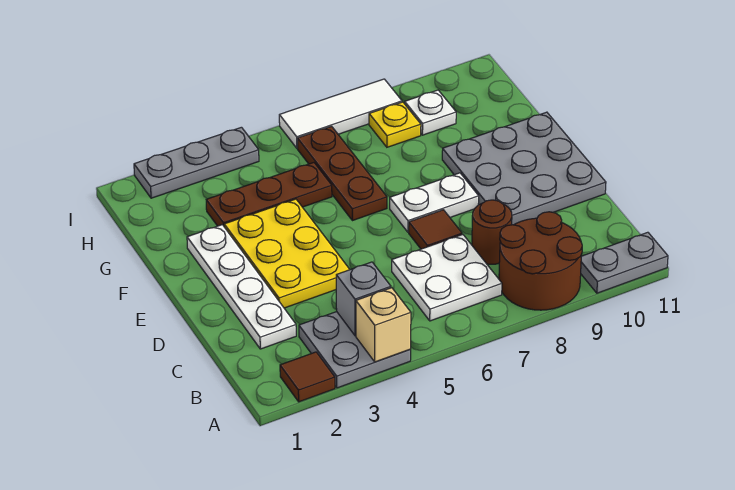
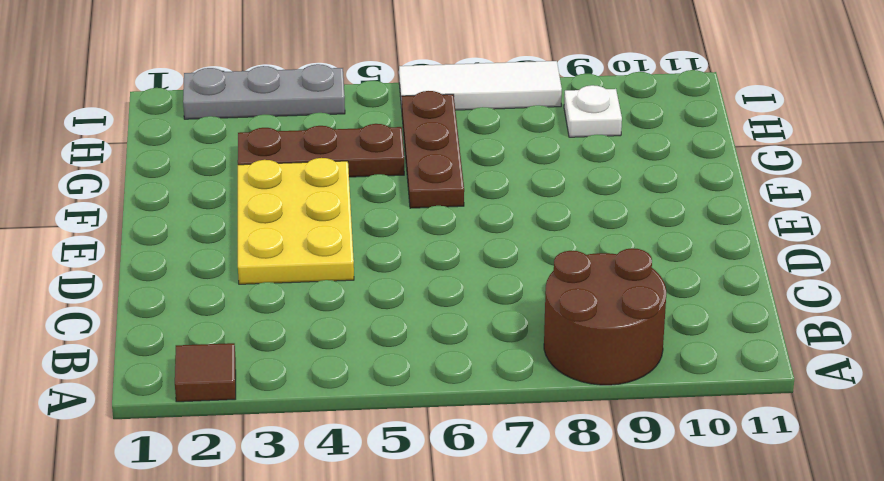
none -> grey 2x2 plate [299,312,411,388]
none -> grey 1x2 plate [581,232,668,293]
none -> white 2x2 plate [392,235,502,321]

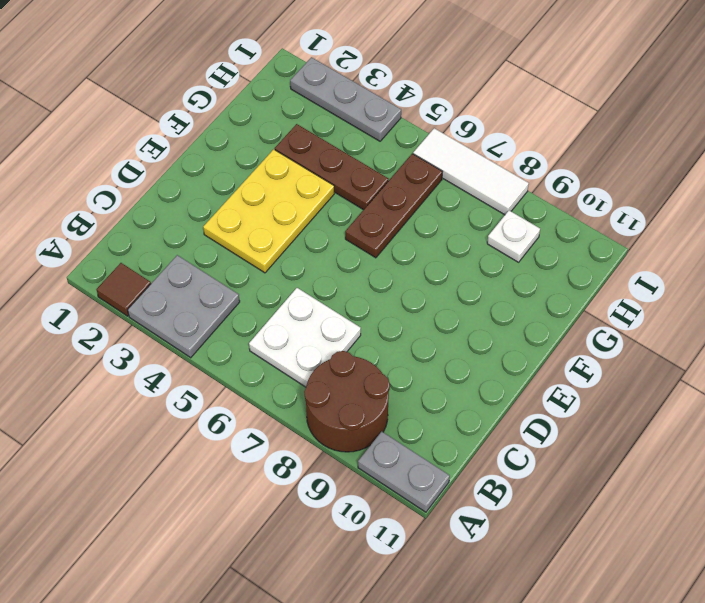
none -> white 1x4 plate [187,225,296,349]
none -> brown 1x1 round brick [472,200,512,264]
none -> brown 1x1 tile [409,210,462,249]

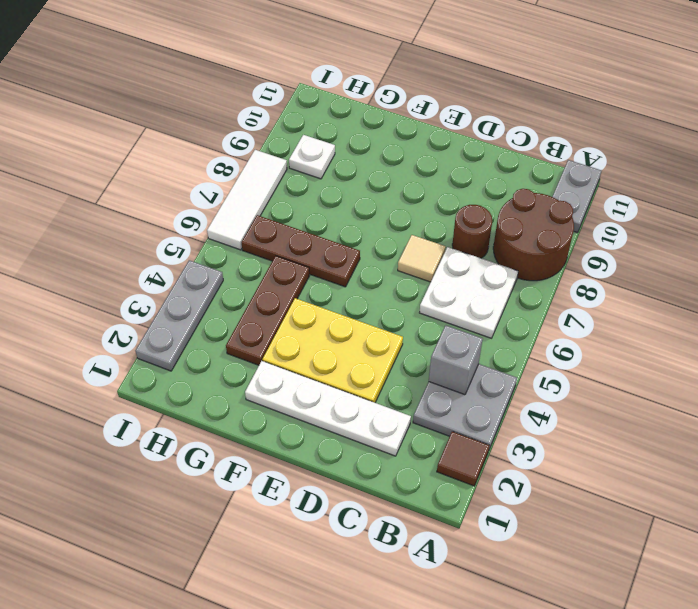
tan 1x1 tile [398,235,446,282] -> brown 1x1 tile [409,210,462,249]
none -> grey 3x3 plate [442,112,606,225]
none -> white 1x2 plate [390,173,479,232]
none -> yellow 1x1 plate [369,102,421,147]

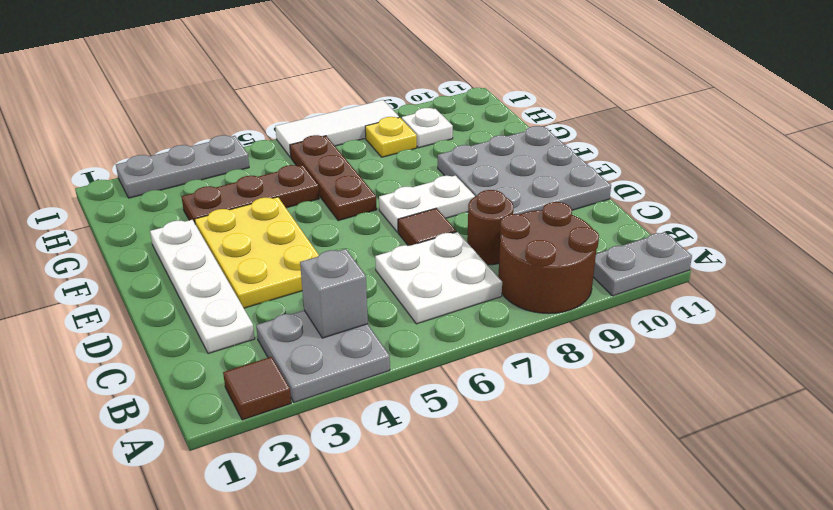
none -> tan 1x1 brick [356,288,411,362]

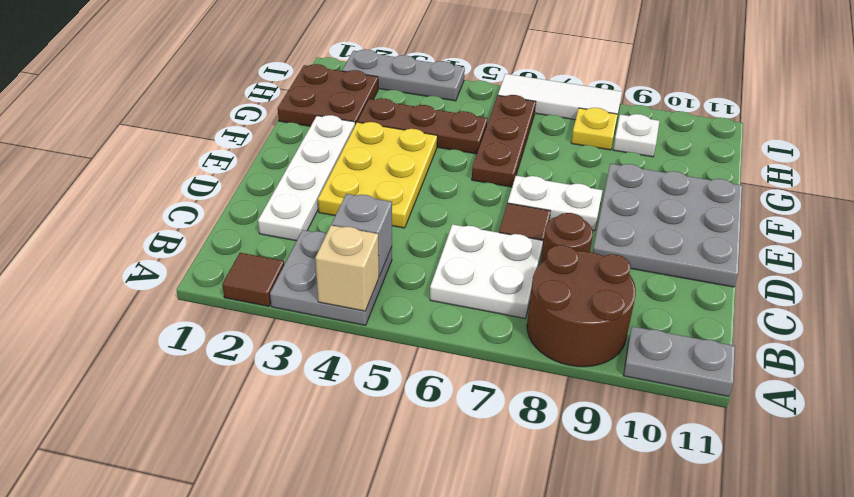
brown 2x2 plate [278,64,378,126] -> none

